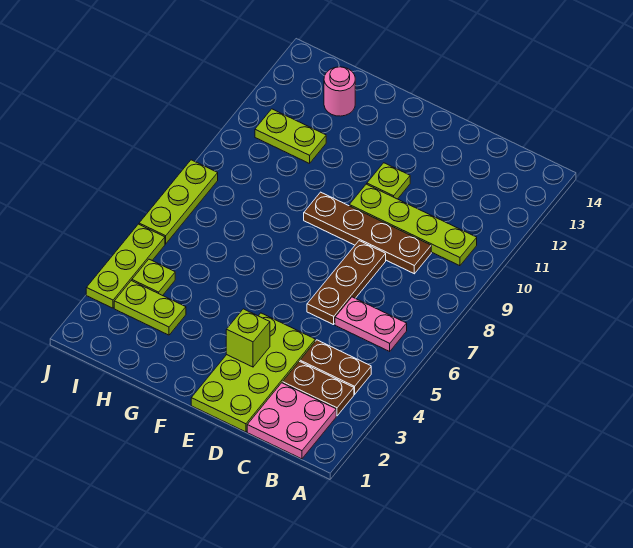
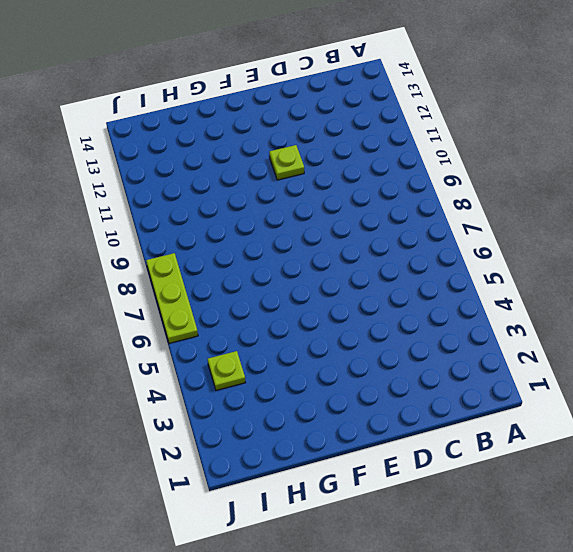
none -> pink 2x2 plate [247,383,336,459]
none -> brown 1x2 plate [282,361,354,416]
none -> brown 1x2 plate [300,340,371,394]

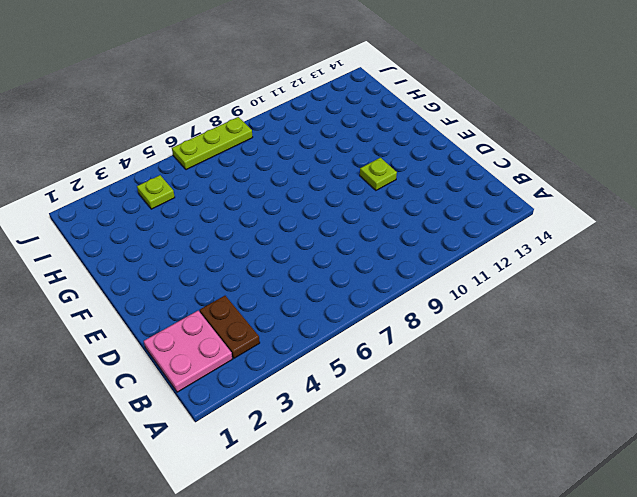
none -> brown 1x2 plate [300,340,371,394]
none -> pink 1x2 plate [335,297,407,351]
none -> lime 1x4 plate [349,184,477,266]

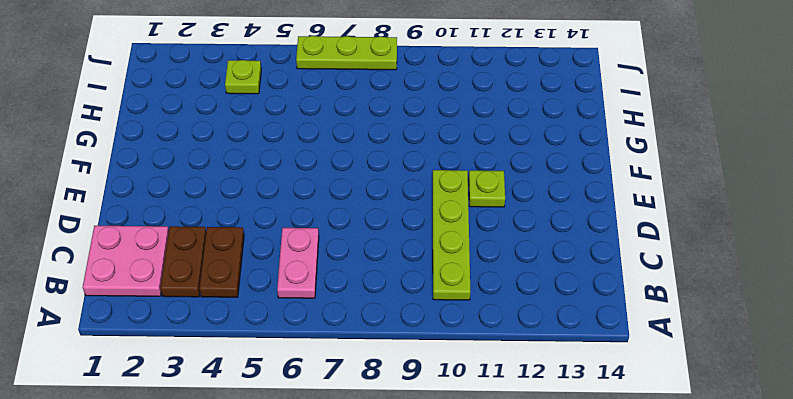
none -> brown 1x4 plate [304,192,431,274]
none -> lime 2x4 plate [191,313,315,432]
none -> brown 1x3 plate [307,241,386,325]

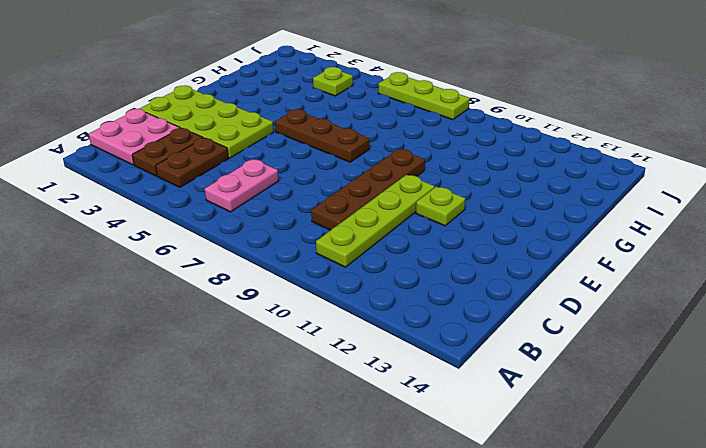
brown 1x3 plate [275,109,370,162] -> brown 1x3 plate moved to [307,241,386,325]
none -> lime 1x2 plate [114,281,186,335]
none -> lime 1x2 plate [255,109,326,164]
none -> pink 1x1 round brick [324,67,355,116]

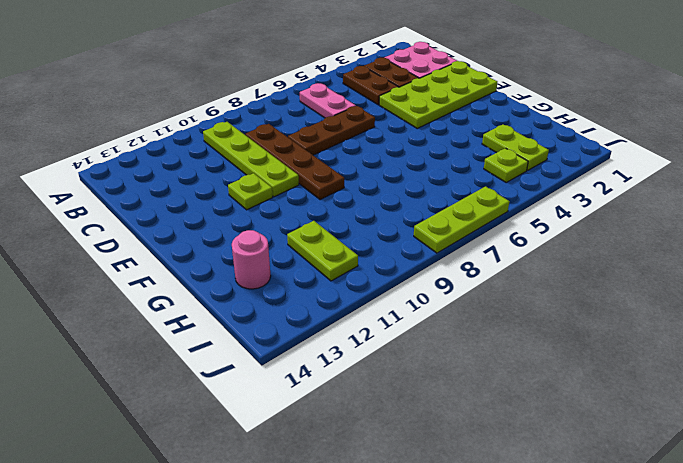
none -> lime 1x3 plate [86,224,165,308]
none -> lime 1x1 brick [226,309,270,367]

